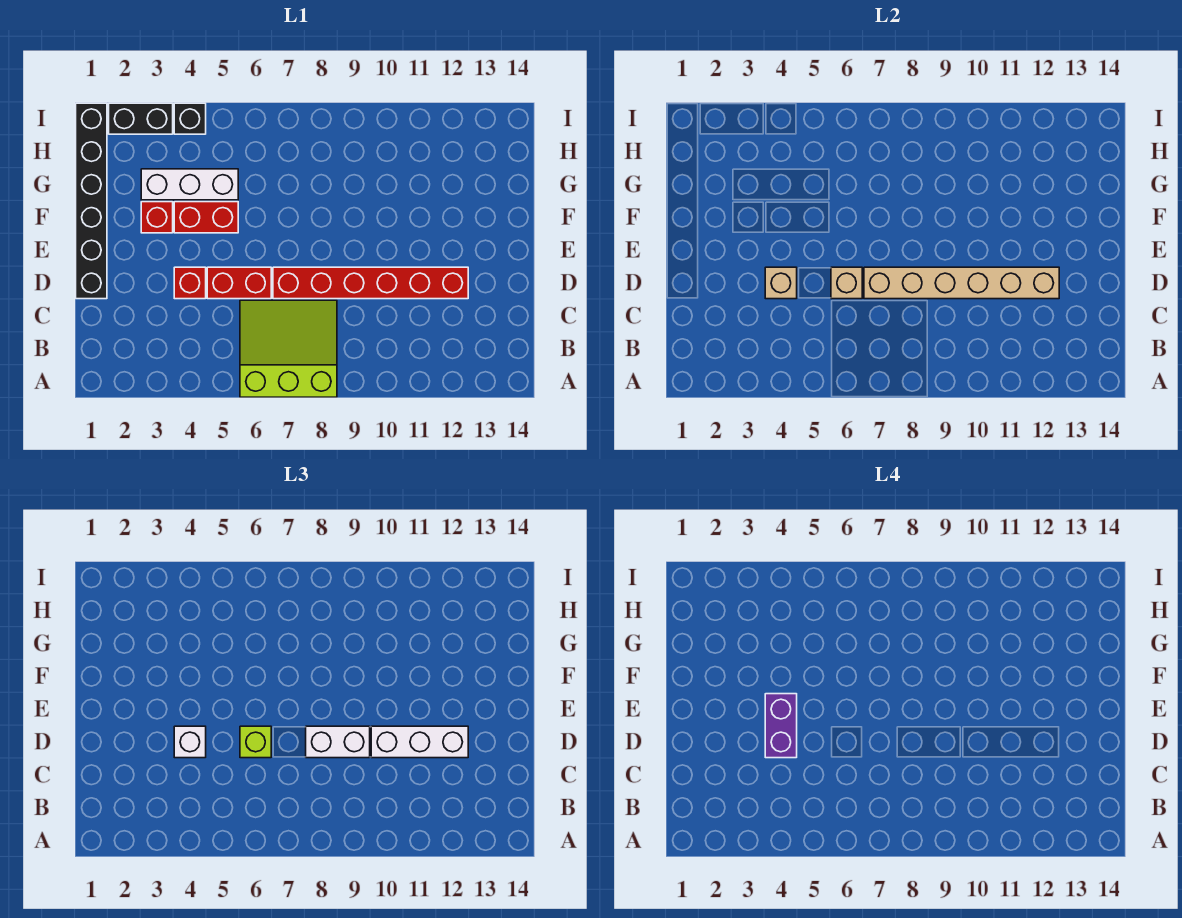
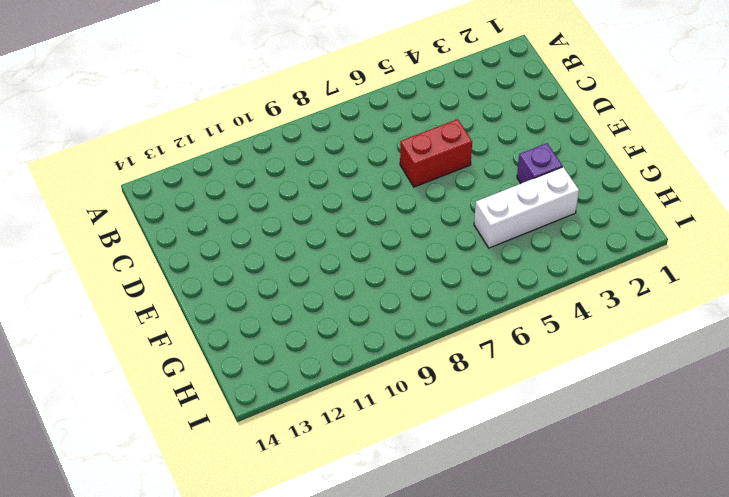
purple 1x1 brick [517,143,562,183] -> red 1x1 brick [141,202,173,233]
none -> lime 3x3 slope [240,300,337,397]
none -> black 1x6 brick [76,103,107,299]
none -> red 1x1 brick [174,267,206,299]

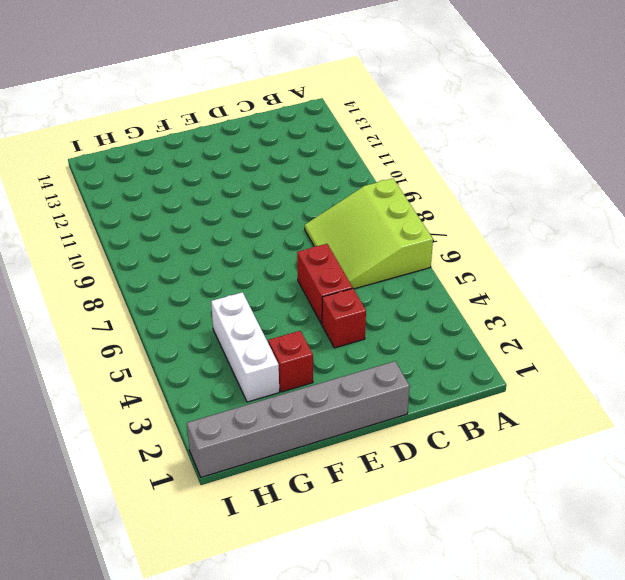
grey 1x6 brick [187,361,410,477] -> black 1x6 brick [76,103,107,299]
none -> red 1x6 brick [273,267,468,299]
none -> red 1x2 brick [174,202,238,233]
none -> black 1x2 brick [109,103,173,134]

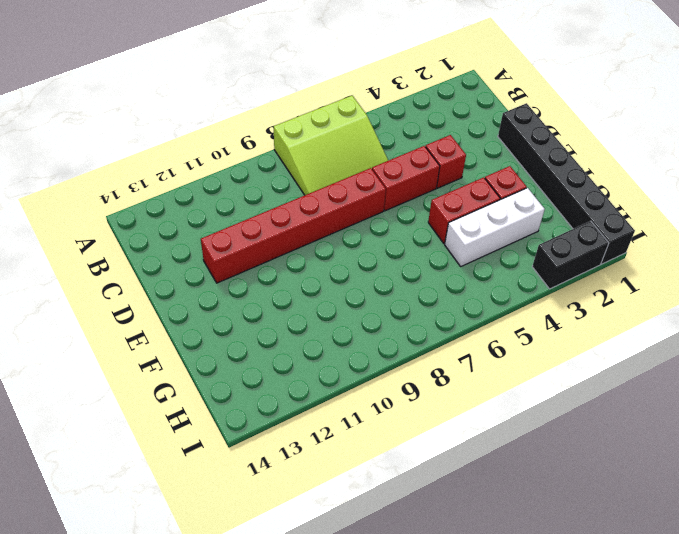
none -> black 1x1 brick [174,103,206,134]
none -> tan 1x1 brick [765,267,797,299]
none -> tan 1x1 brick [831,267,862,299]

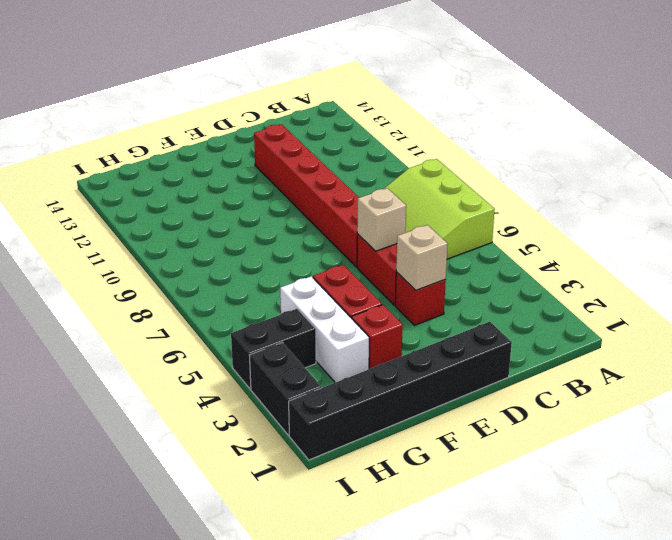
black 1x2 brick [231,309,316,389] -> black 1x1 brick [174,103,206,134]
none -> tan 1x6 brick [864,267,1059,299]
none -> white 1x1 brick [174,726,206,758]
none -> lime 1x1 brick [240,726,271,758]

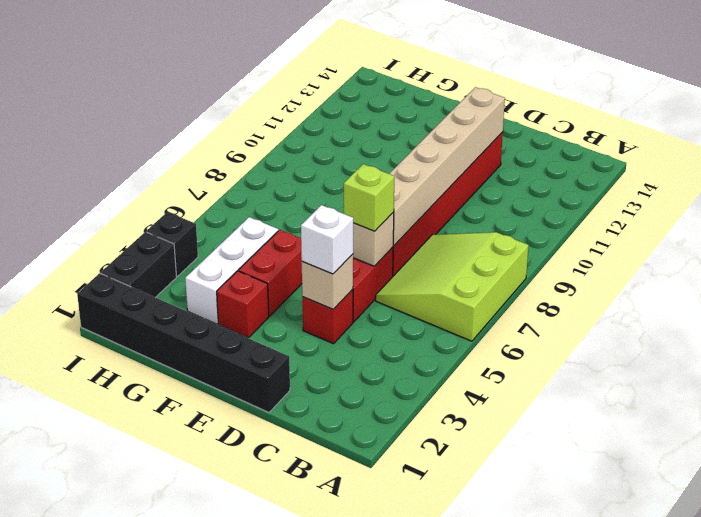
none -> white 1x2 brick [306,726,370,758]
none -> white 1x3 brick [371,726,468,758]
none -> purple 1x2 brick [765,694,797,758]

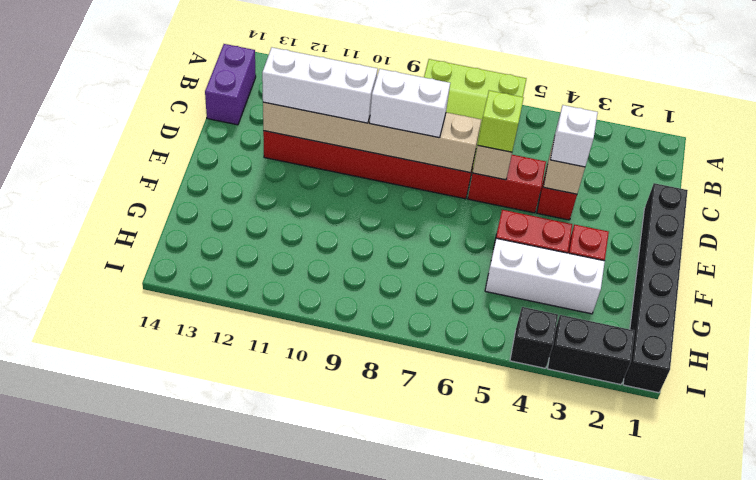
purple 1x2 brick [205,44,256,125] -> purple 1x2 brick moved to [765,694,797,758]

